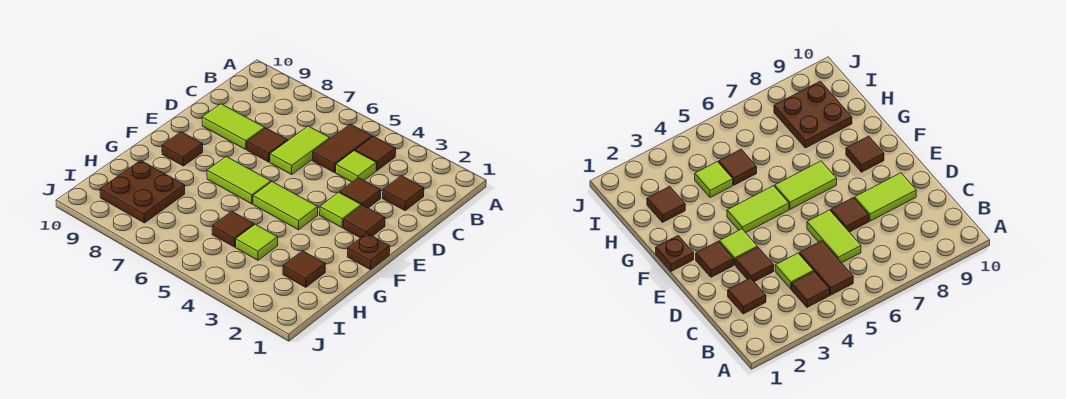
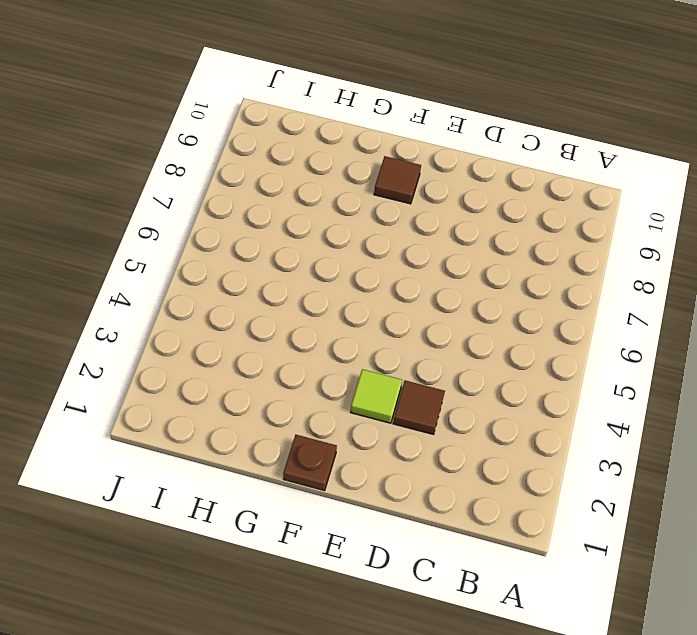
none -> brown 1x1 tile [355,136,396,170]
none -> brown 1x2 tile [312,124,372,173]
none -> brown 1x1 tile [383,176,424,210]

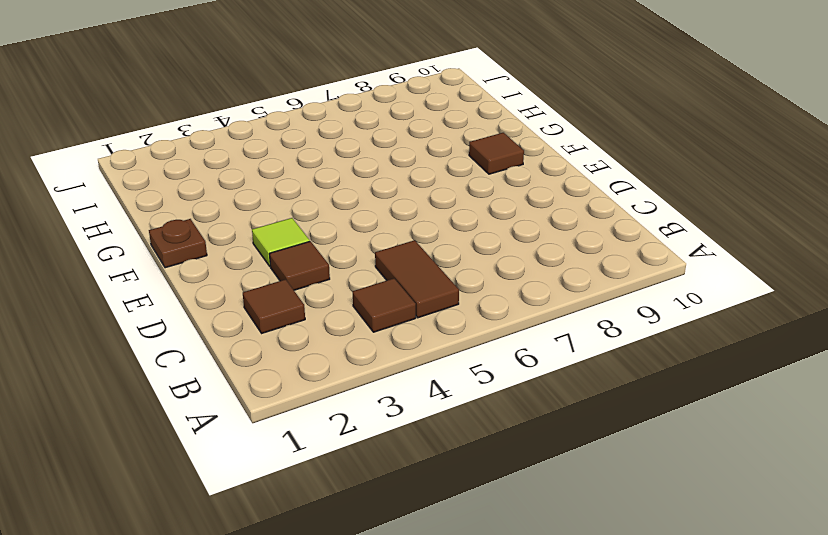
none -> lime 1x1 tile [336,151,376,182]
none -> lime 1x2 tile [270,126,330,174]
none -> brown 1x1 tile [247,128,288,162]

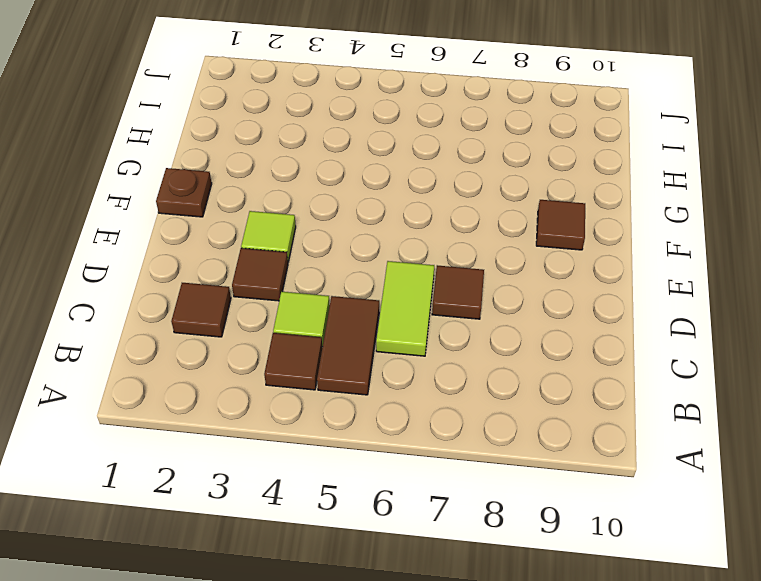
none -> lime 1x2 tile [202,104,265,150]
none -> brown 1x1 tile [343,205,385,238]
none -> lime 1x2 tile [253,182,318,230]

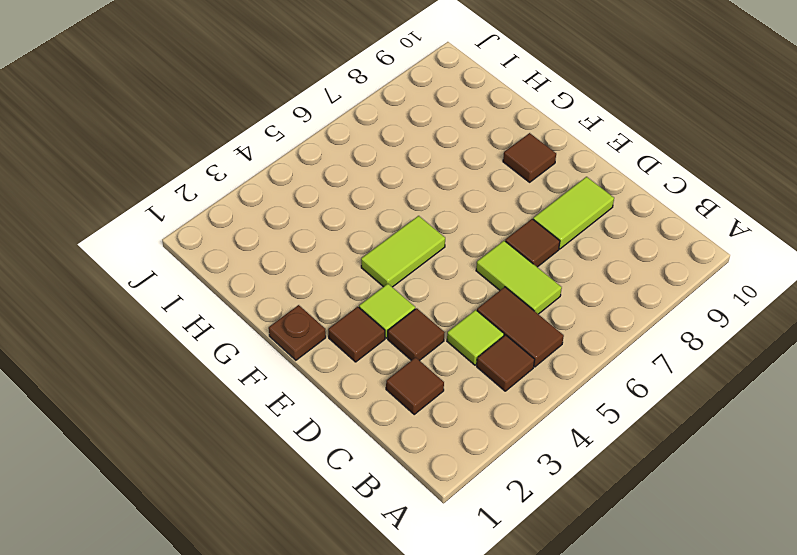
none -> lime 1x2 tile [207,157,271,204]
none -> brown 1x1 tile [283,251,325,287]
none -> lime 1x1 tile [236,224,278,260]

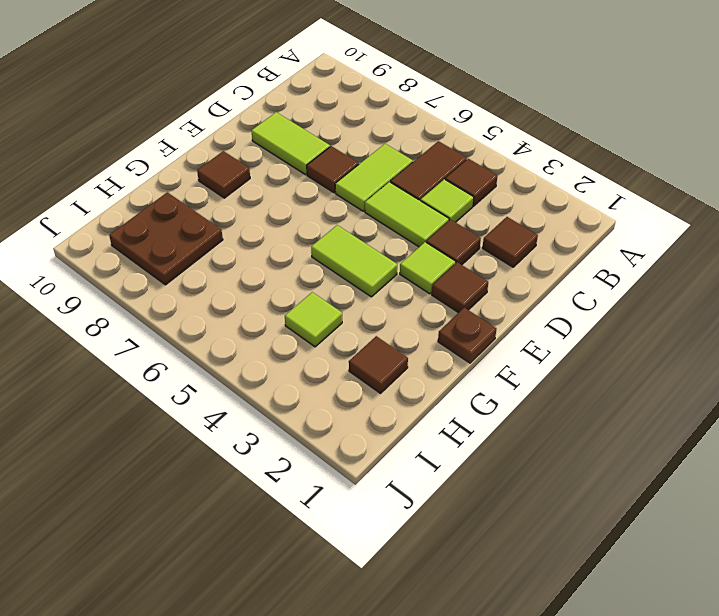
lime 1x2 tile [365,182,449,247] -> lime 1x2 tile moved to [207,157,271,204]
none -> brown 1x1 tile [212,211,254,247]

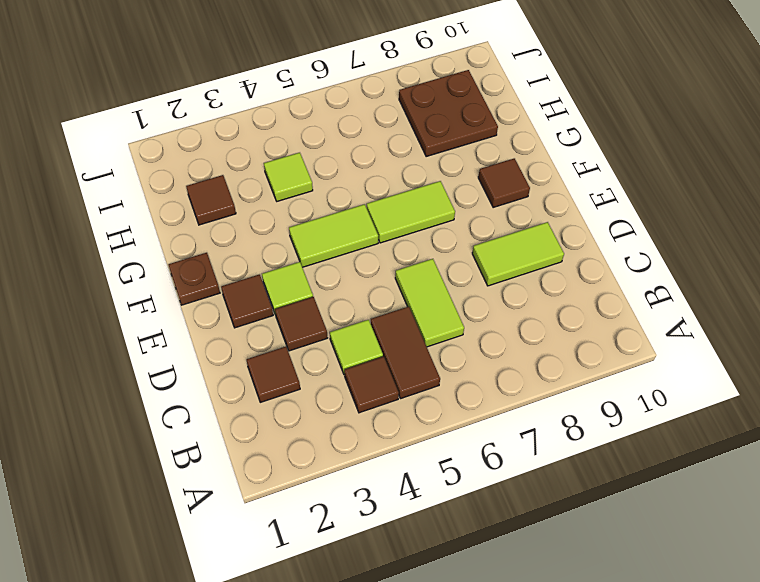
none -> brown 1x1 tile [247,128,288,162]
none -> brown 1x1 tile [212,211,254,247]

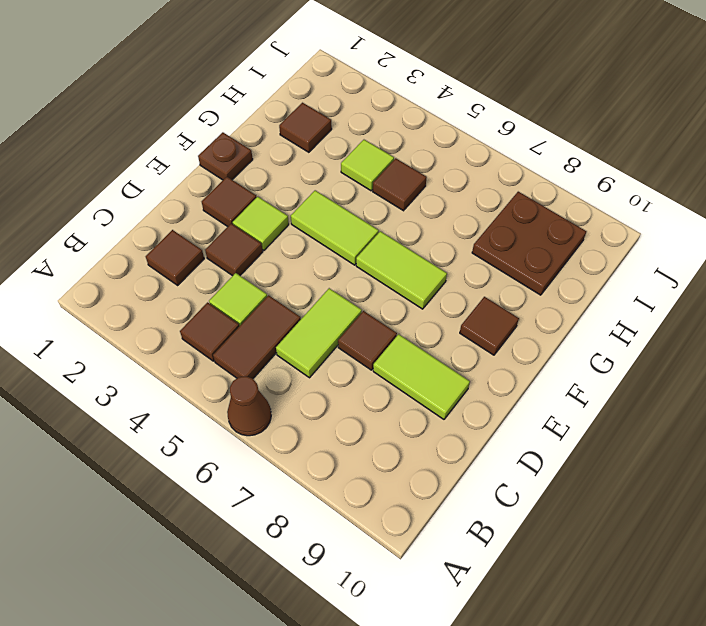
brown 1x1 cone [227,376,271,436] -> none

